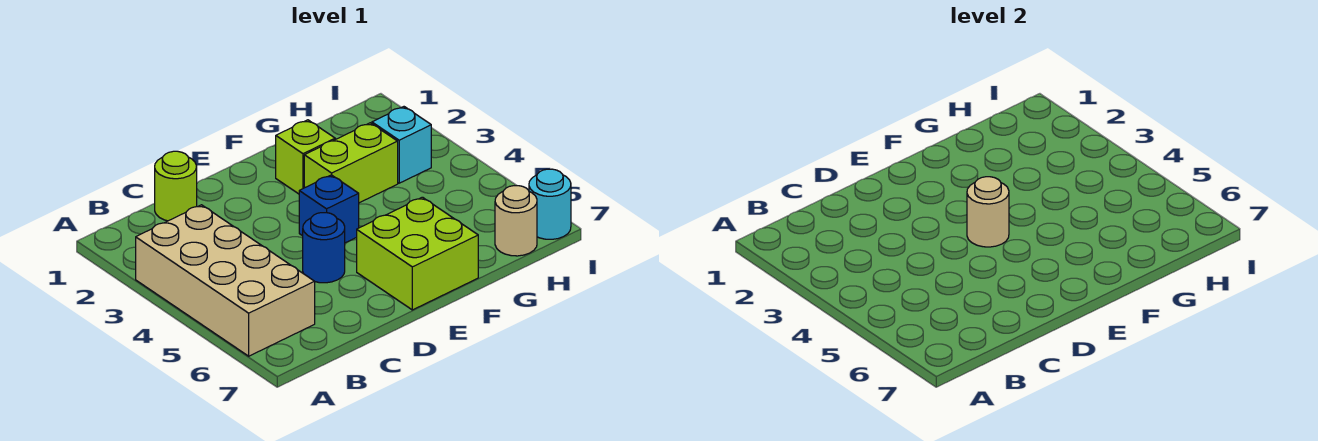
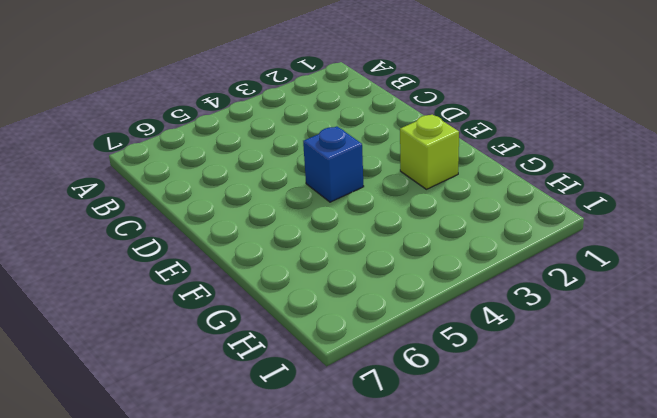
none -> tan 2x4 brick [136,205,315,356]
none -> lime 1x1 round brick [155,151,197,221]

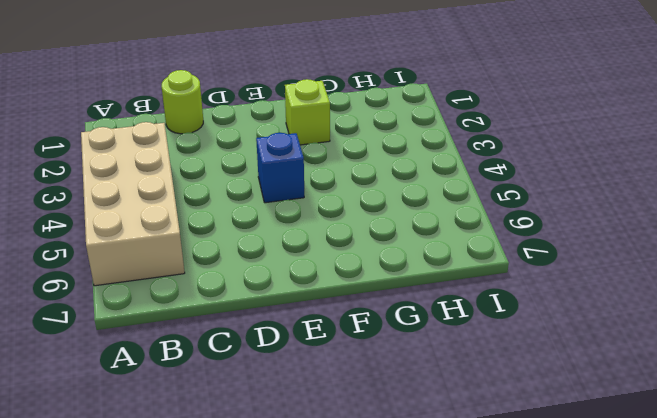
none -> blue 1x1 round brick [303,213,345,283]
none -> lime 2x2 brick [357,197,478,310]

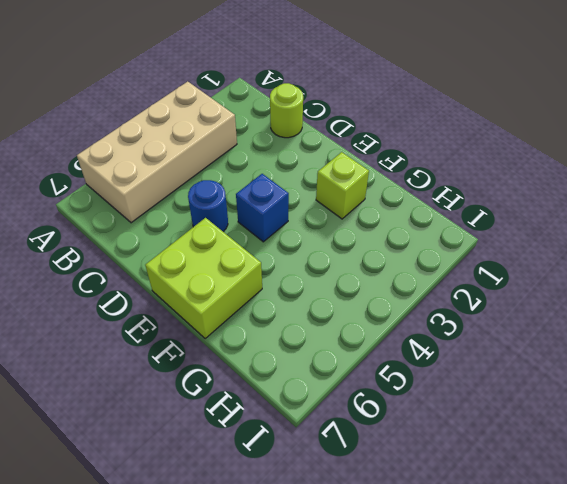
none -> lime 1x2 brick [304,123,398,203]
none -> cyan 1x1 brick [372,107,431,183]

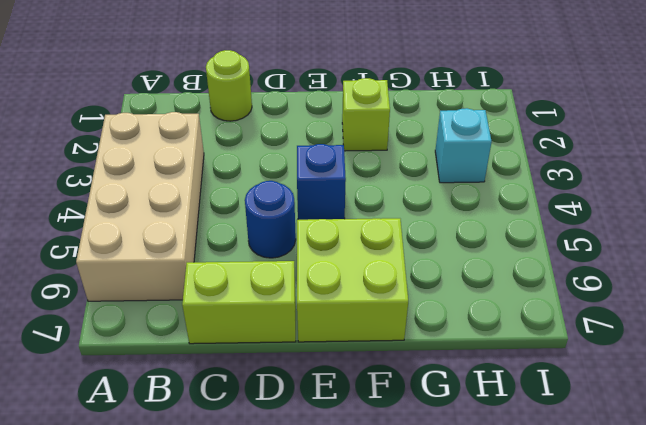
lime 1x2 brick [182,261,296,344] -> lime 1x2 brick moved to [304,123,398,203]
none -> tan 1x1 round brick [495,186,537,256]
none -> cyan 1x1 round brick [529,169,571,239]

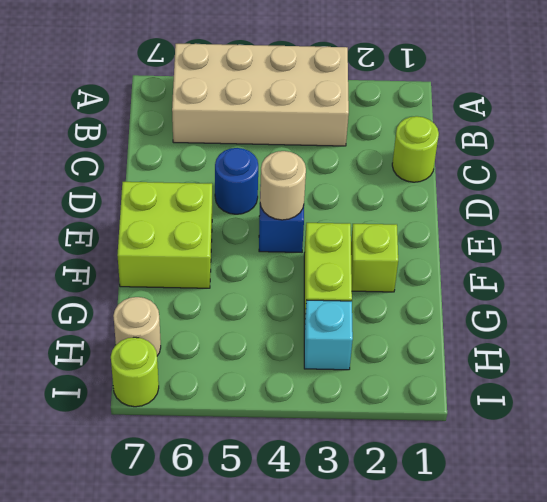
lime 1x1 round brick [111,337,159,407] -> cyan 1x1 round brick [529,169,571,239]

